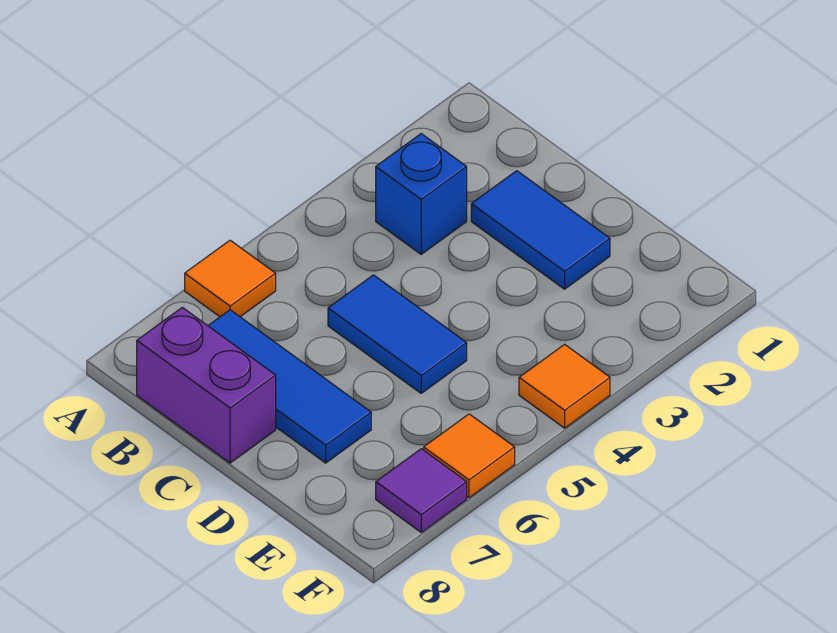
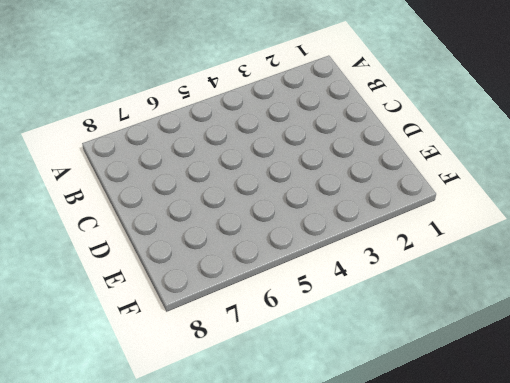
none -> orange 1x1 tile [185,240,276,317]
none -> blue 1x1 brick [376,134,467,254]

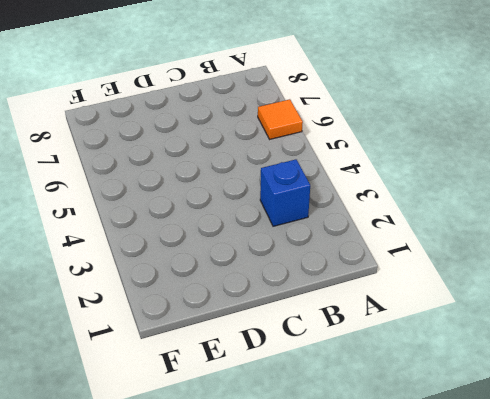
none -> blue 1x3 tile [208,310,371,463]
none -> purple 1x2 brick [137,307,276,463]

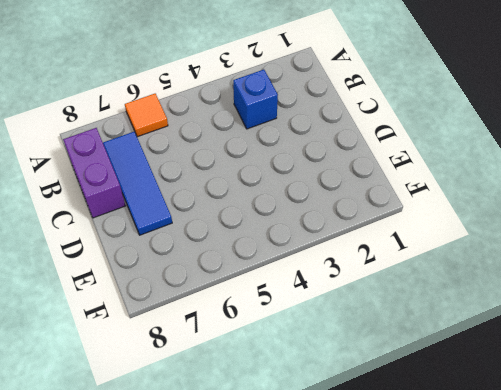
none -> blue 1x2 tile [471,171,610,289]
none -> blue 1x2 tile [328,275,467,393]

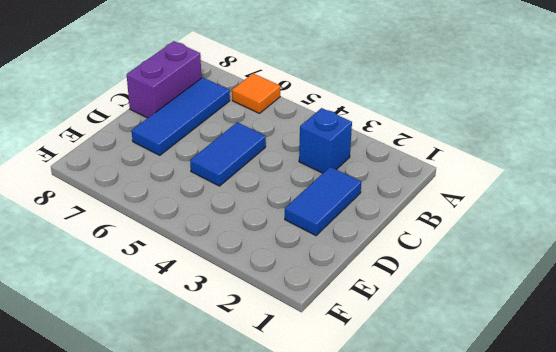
none -> orange 1x1 tile [519,344,610,428]
none -> orange 1x1 tile [424,414,515,498]

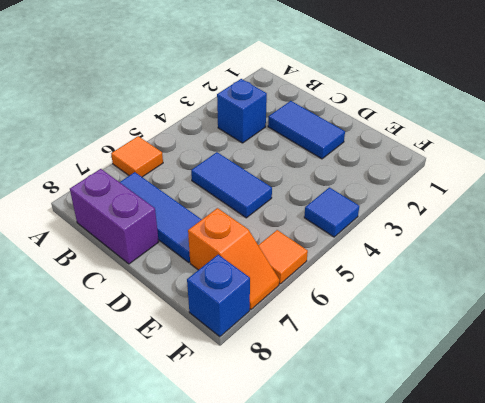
orange 1x2 slope [188,208,279,309] -> purple 1x1 tile [376,449,467,532]
blue 1x1 tile [304,188,359,237] -> orange 1x1 tile [519,344,610,428]
blue 1x1 brick [187,255,250,337] -> none

